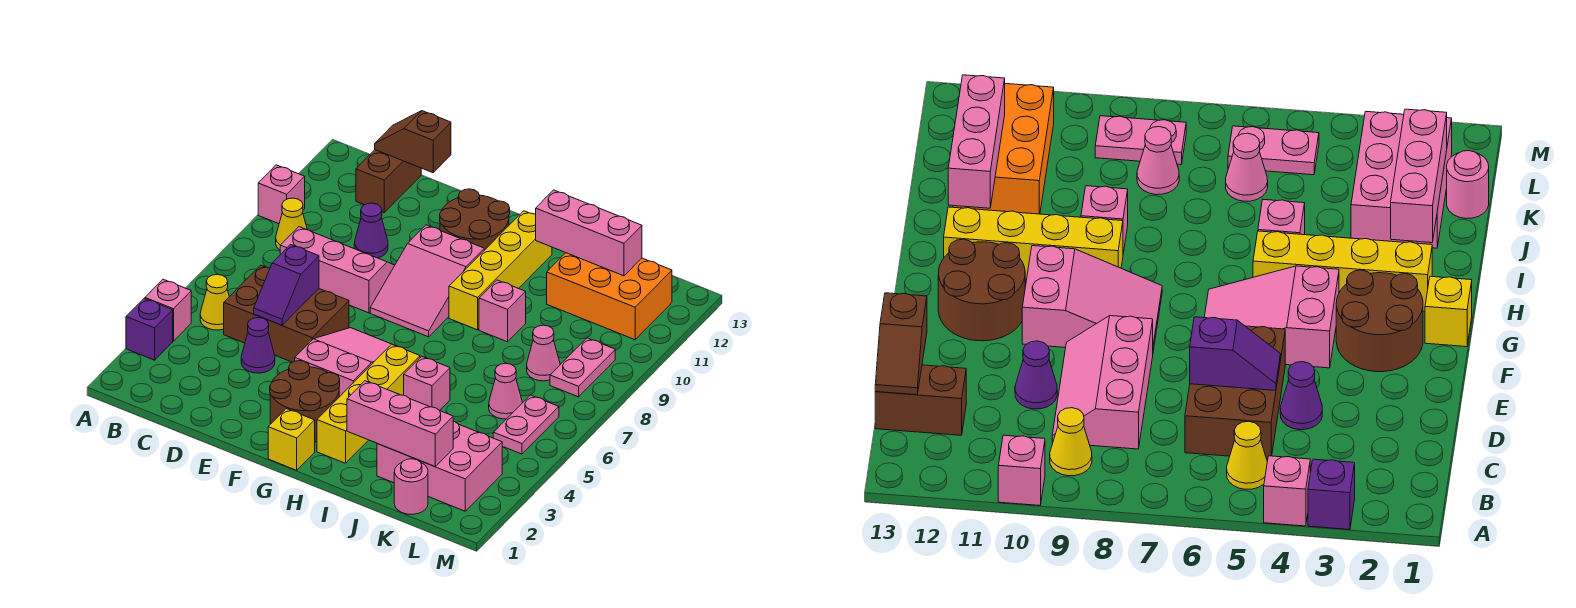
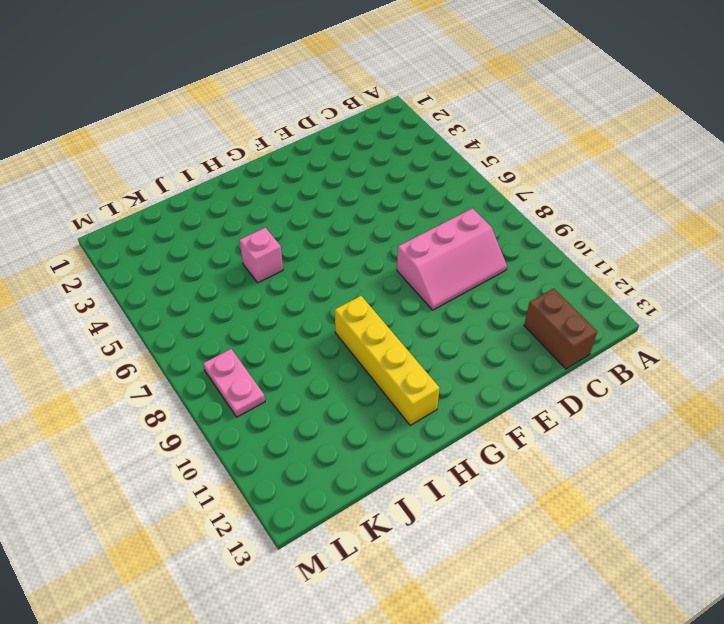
none -> purple 1x1 brick [126,298,173,360]
none -> pink 1x1 brick [145,279,191,341]
none -> pink 1x1 brick [258,165,305,224]
none -> yellow 1x1 cone [200,274,229,330]

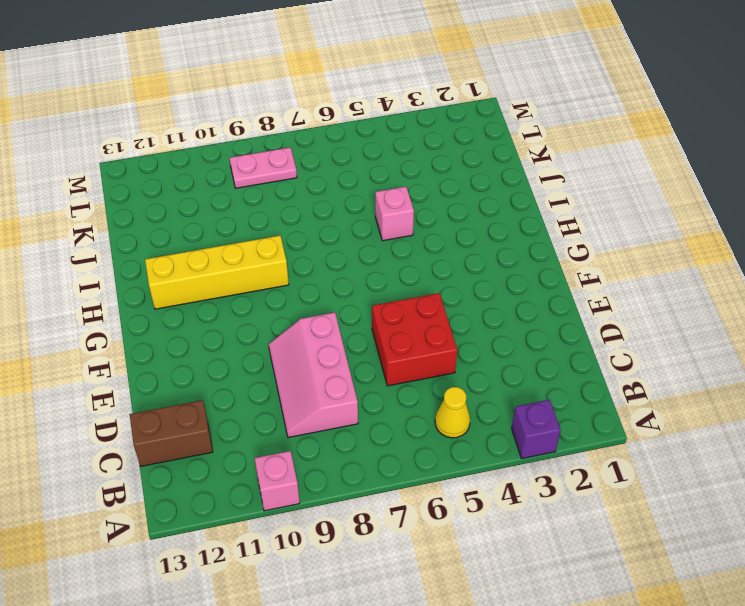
red 2x2 brick [372,293,457,386] -> brown 2x3 brick [224,265,349,362]
none -> pink 1x1 brick [145,279,191,341]
none -> yellow 1x1 cone [276,198,307,250]
none -> purple 1x1 cone [241,318,275,373]
none -> purple 1x1 cone [354,203,388,258]

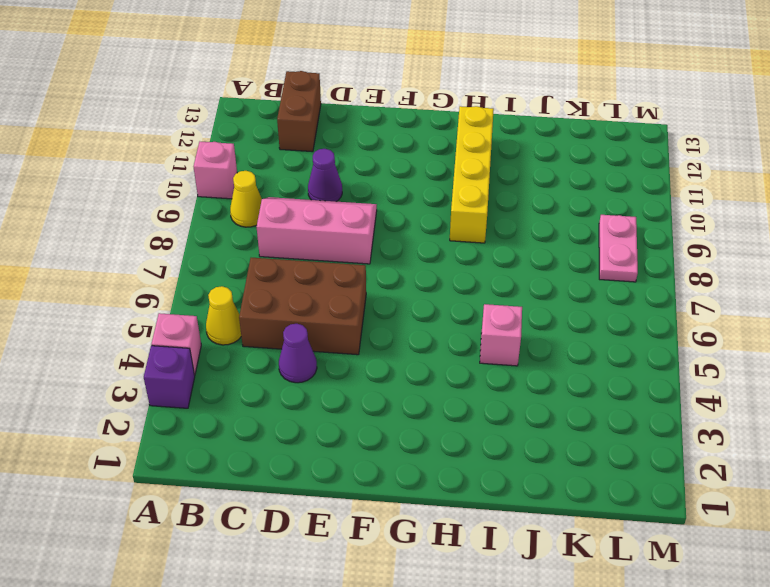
none -> brown 2x2 round brick [270,361,340,442]
none -> pink 2x3 slope [295,328,391,397]
none -> pink 2x3 slope [370,225,484,337]
none -> brown 2x2 round brick [440,189,510,250]

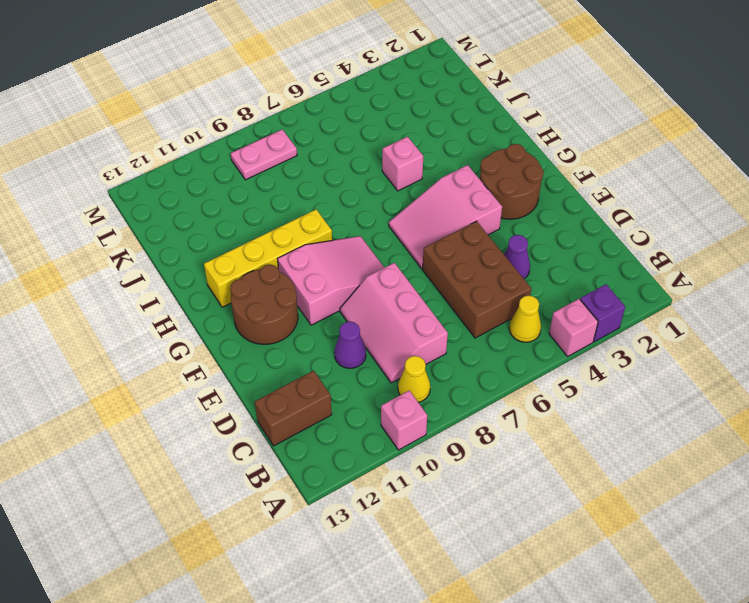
none -> yellow 1x1 brick [268,409,315,470]
none -> yellow 1x4 brick [317,344,420,463]
none -> pink 1x1 brick [479,280,526,342]
none -> pink 2x3 brick [377,421,502,511]

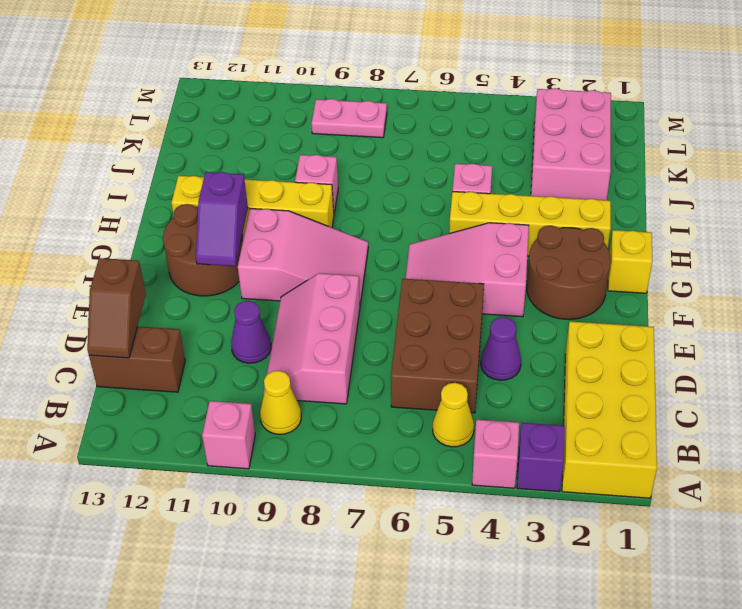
yellow 2x4 brick [562,321,657,498] -> none
purple 1x2 slope [196,172,248,266] -> purple 1x2 slope turned to [254,244,319,325]
none -> orange 2x3 brick [547,253,672,340]
none -> pink 1x1 round brick [394,459,428,514]
none -> pink 1x1 cone [489,363,522,419]
none -> pink 1x1 cone [527,325,560,381]

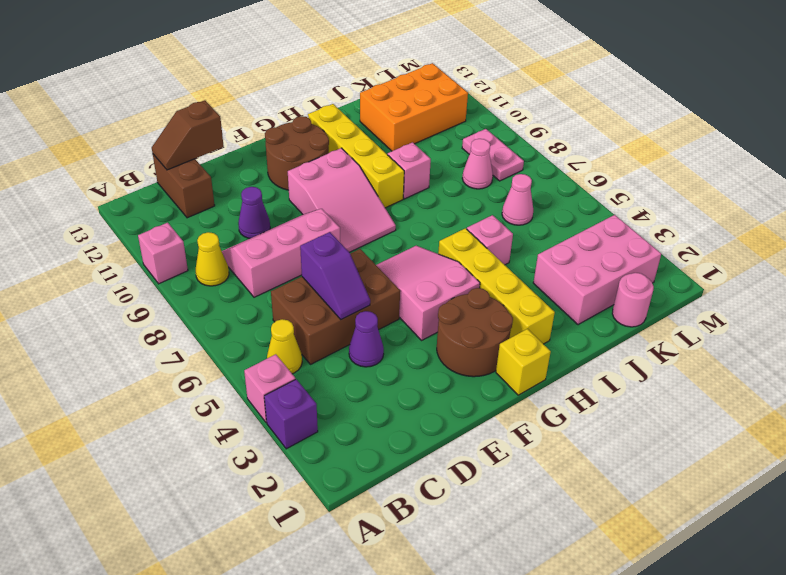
none -> pink 1x2 plate [493,395,559,454]
none -> pink 1x3 brick [347,381,453,466]
none -> pink 1x3 brick [536,190,642,276]

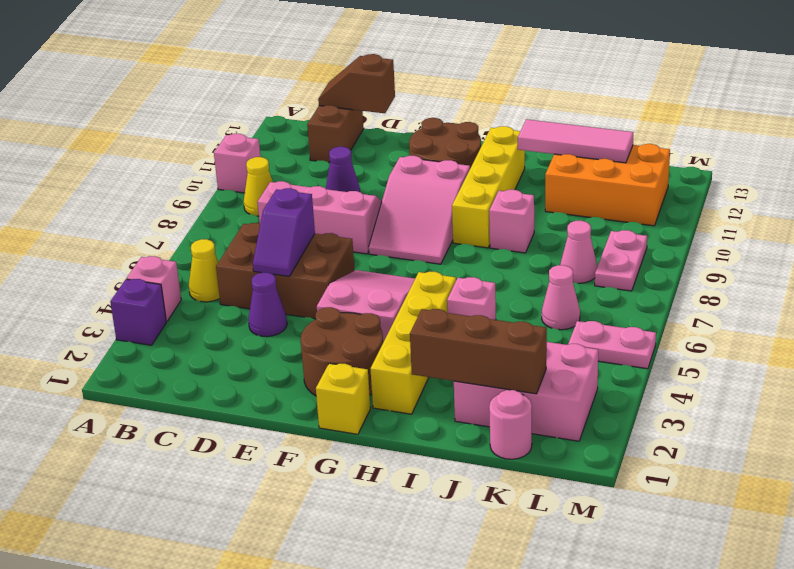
brown 1x3 brick [410,309,547,394] -> pink 1x3 brick [347,381,453,466]
pink 1x3 tile [518,119,633,163] -> pink 1x3 brick [536,190,642,276]
pink 1x2 plate [568,321,656,369] -> pink 1x2 plate turned to [493,395,559,454]

